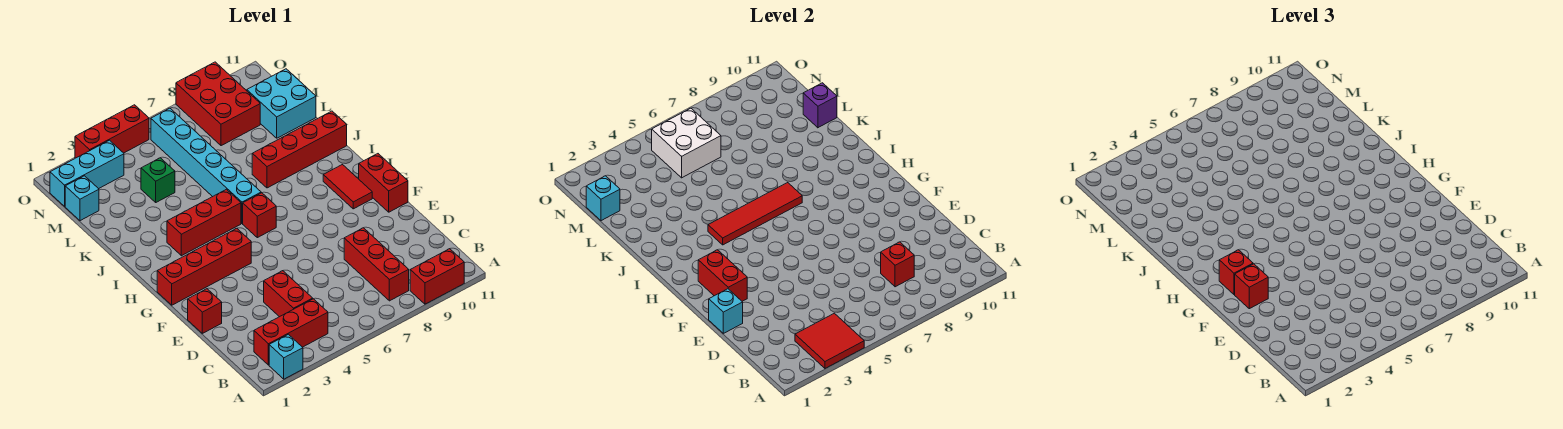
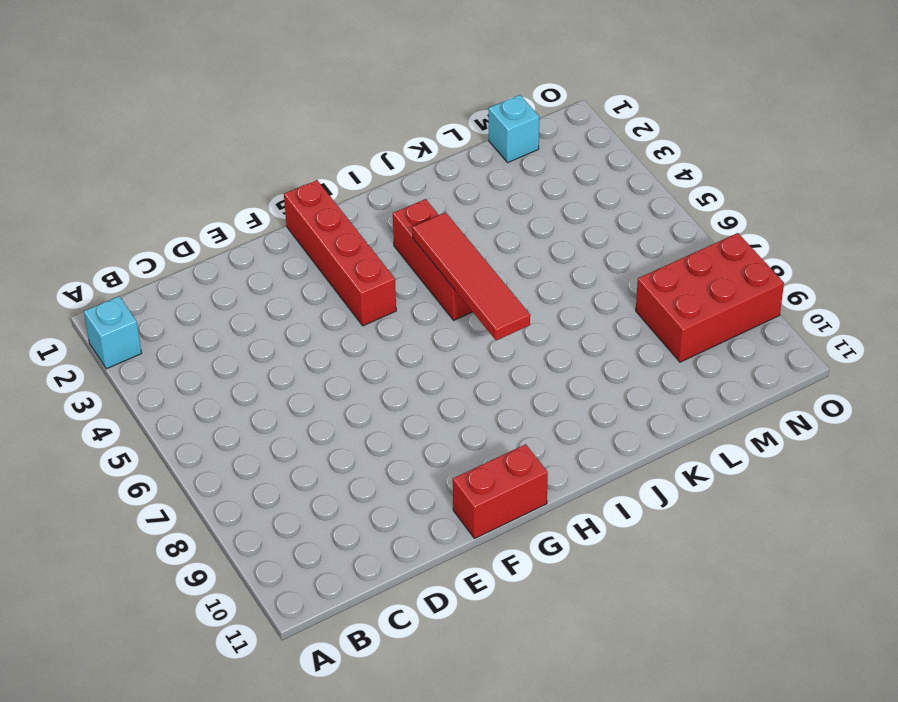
none -> red 1x2 brick [410,249,464,304]
none -> red 1x3 brick [254,299,328,365]
none -> red 1x3 brick [344,228,409,301]

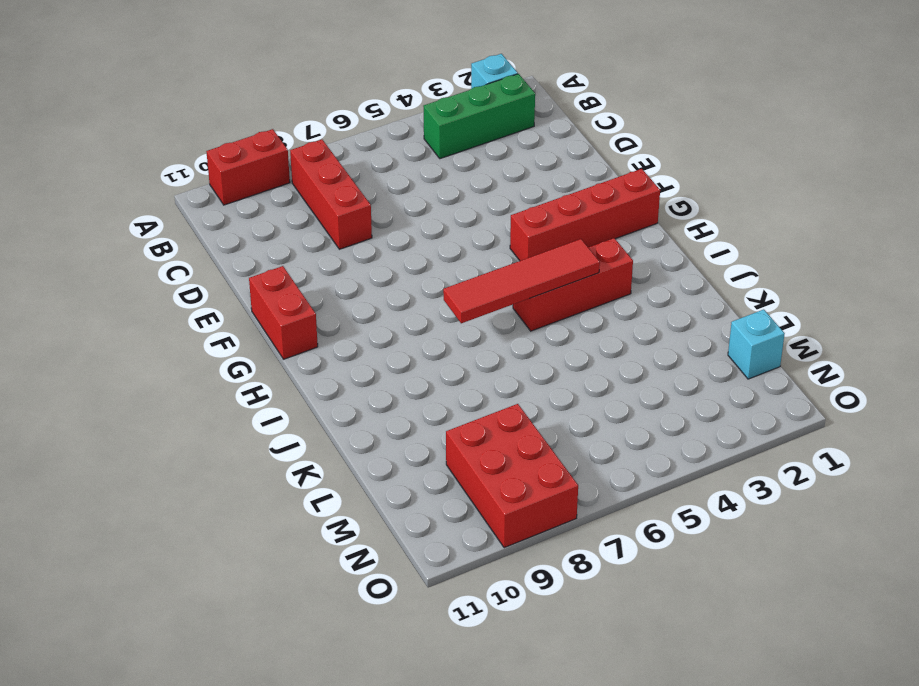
green 1x3 brick [423,74,535,159] -> red 1x3 brick [254,299,328,365]
none -> red 1x2 brick [264,271,313,317]
none -> red 1x1 brick [188,289,222,333]
none -> red 1x2 tile [323,165,372,209]

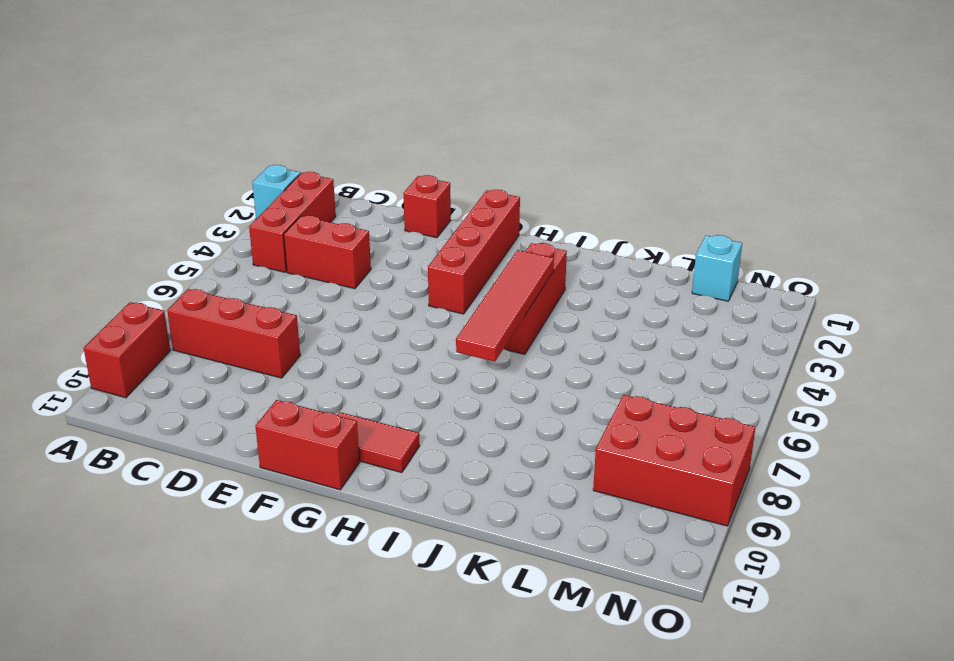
none -> red 1x1 brick [243,193,276,238]
none -> cyan 1x6 brick [151,108,261,223]
none -> red 1x4 brick [252,111,347,188]

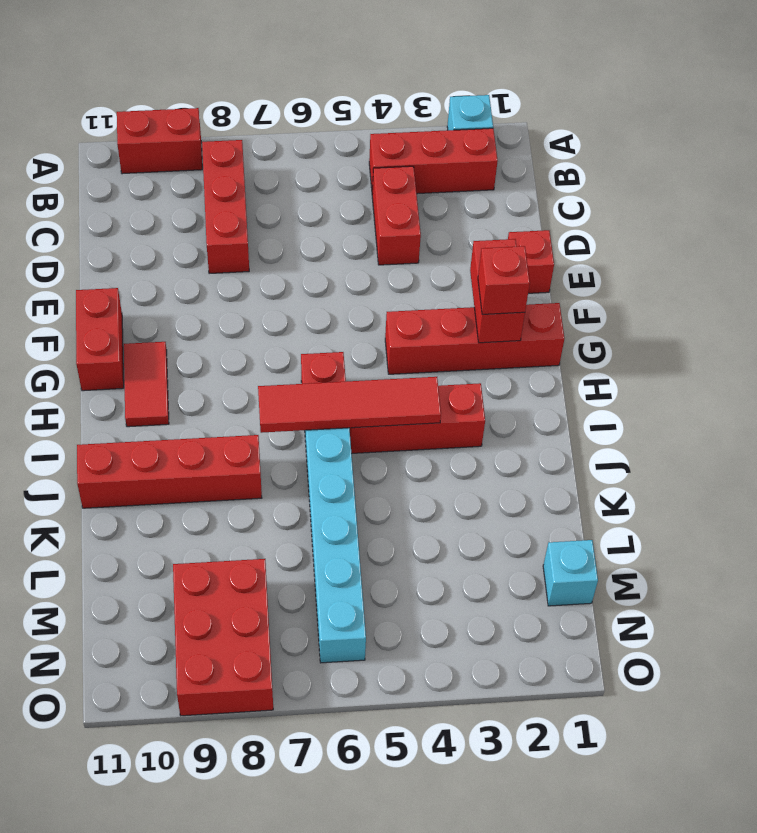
none -> green 1x1 brick [141,158,175,202]
none -> cyan 2x2 brick [247,69,316,138]
none -> cyan 1x3 brick [50,140,124,206]

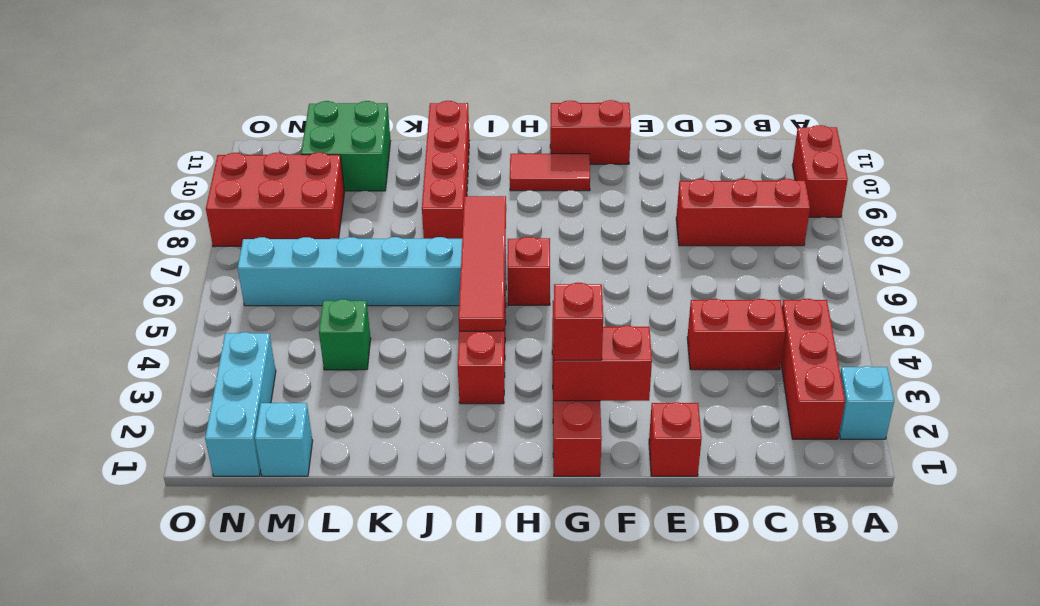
green 2x2 brick [301,101,391,191] -> cyan 2x2 brick [247,69,316,138]
none -> red 1x3 brick [75,105,149,158]
none -> red 2x2 tile [795,313,864,368]
none -> red 1x1 brick [881,242,914,287]

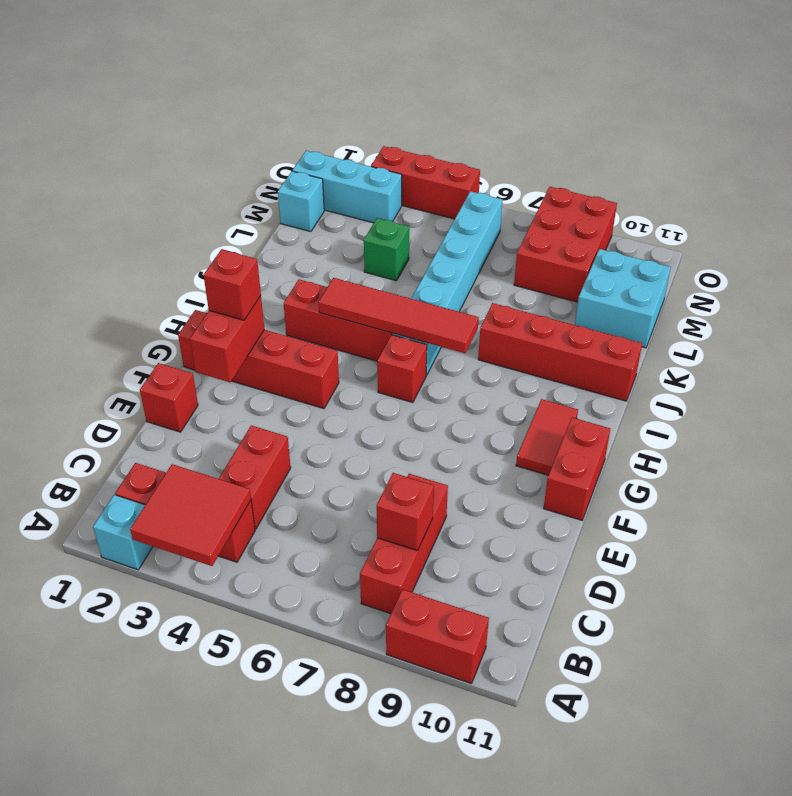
none -> cyan 1x1 brick [709,289,743,333]
none -> purple 1x1 brick [803,83,837,128]
none -> cyan 1x1 brick [586,176,620,221]

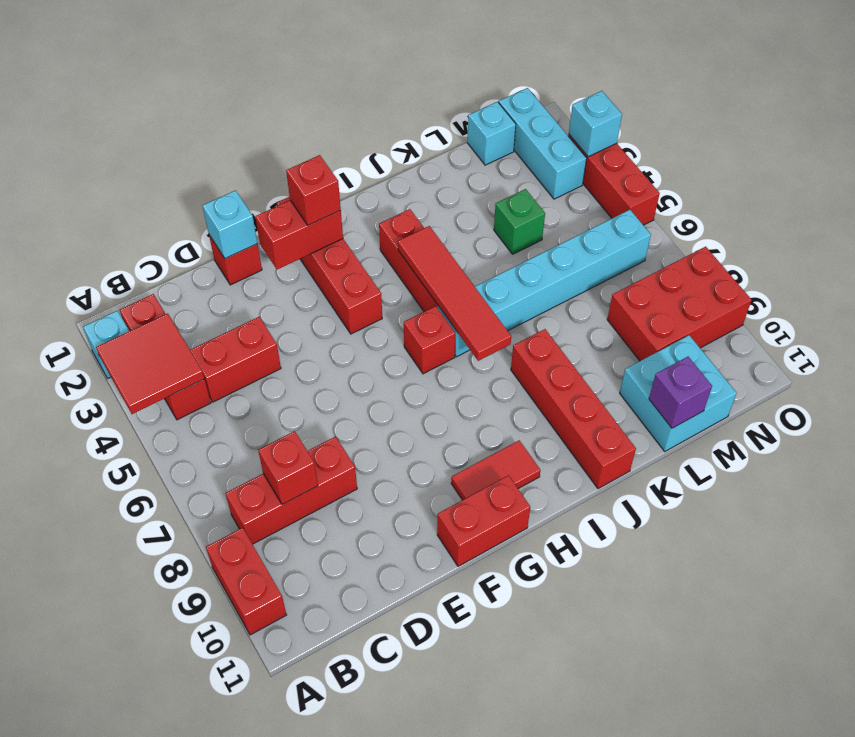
cyan 1x1 brick [569,91,622,157] -> cyan 1x1 brick moved to [586,176,620,221]
none -> white 2x2 brick [652,108,721,178]
none -> red 1x1 brick [1235,264,1268,309]

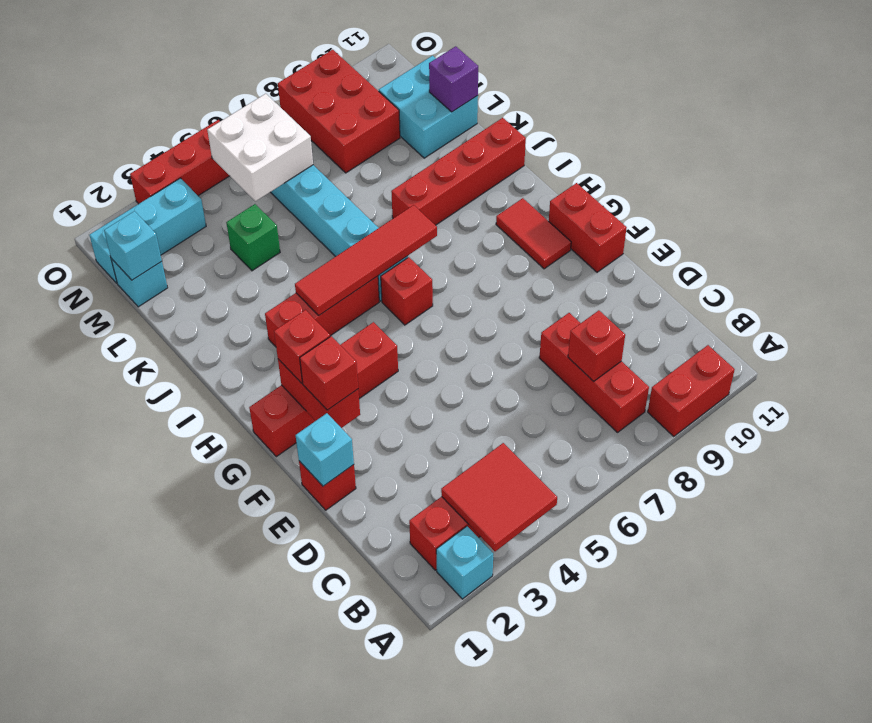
none -> red 1x2 brick [264,271,313,317]

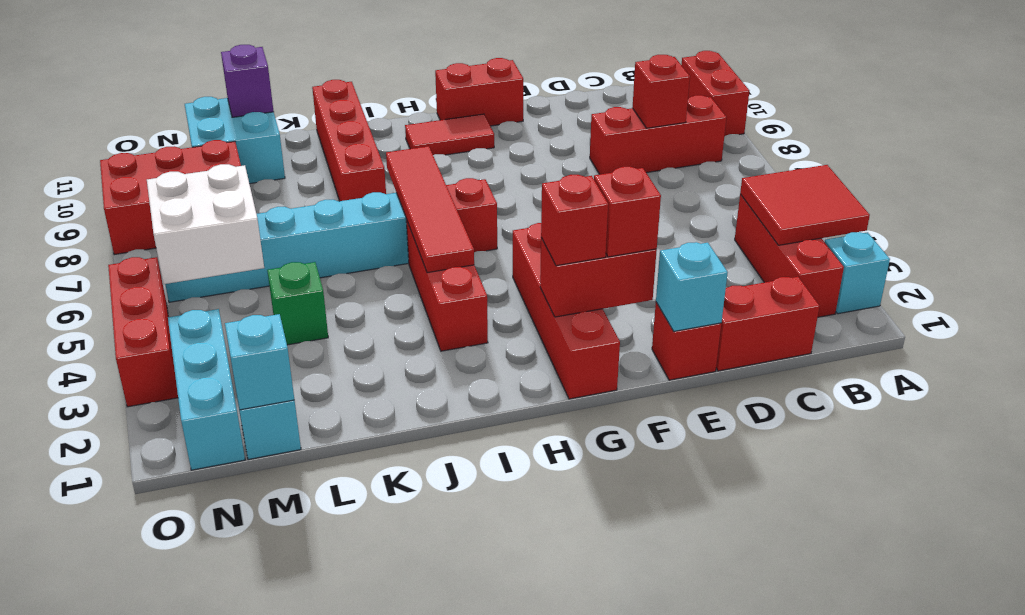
red 1x2 brick [716,277,819,371] -> red 1x2 brick moved to [264,271,313,317]

